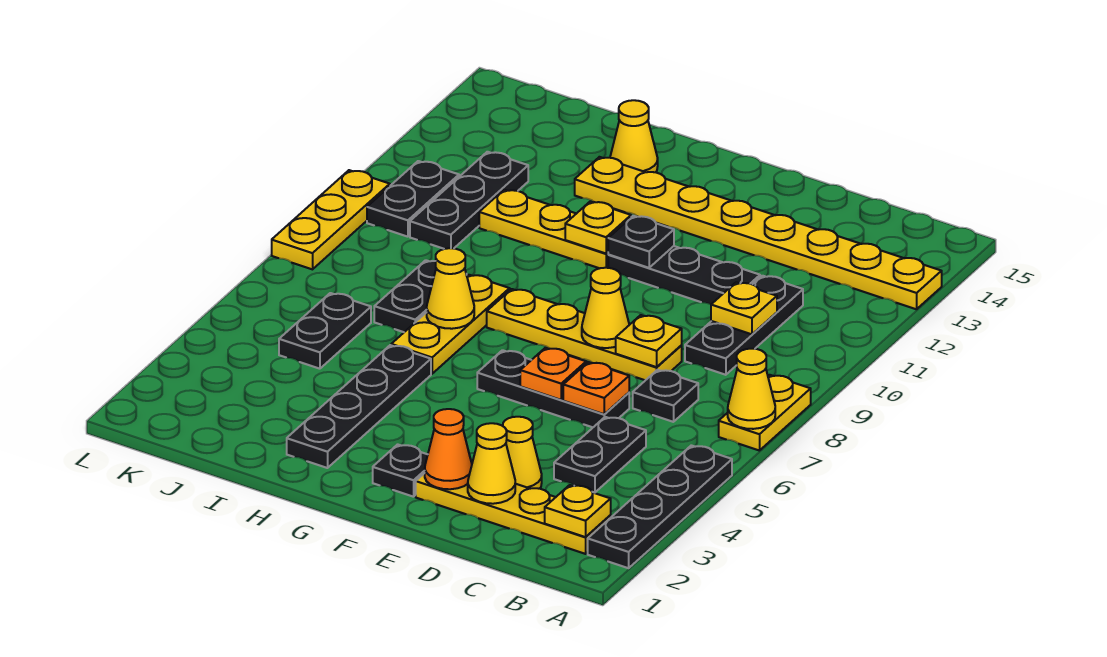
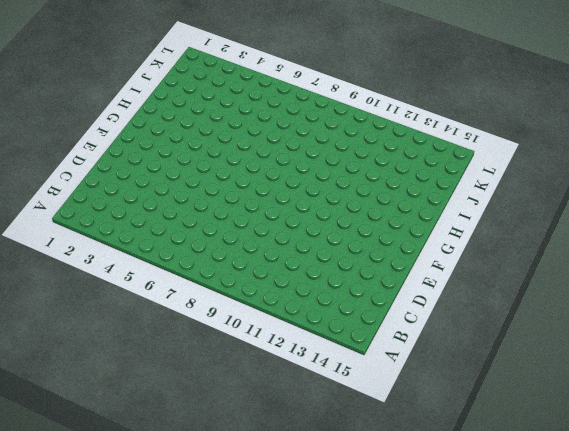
none -> black 1x4 plate [588,445,732,568]
none -> yellow 1x2 plate [719,375,811,451]
none -> yellow 1x8 plate [575,157,942,309]
none -> yellow 1x4 plate [416,473,611,554]

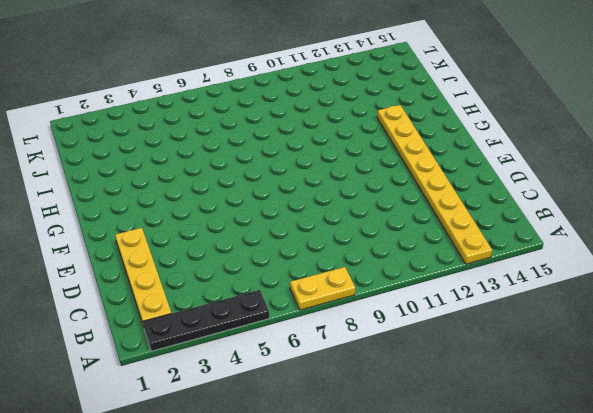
none -> black 1x2 plate [554,417,646,493]
none -> black 1x1 plate [633,370,698,422]
none -> black 1x3 plate [685,276,803,375]
none -> yellow 1x1 cone [503,417,542,489]

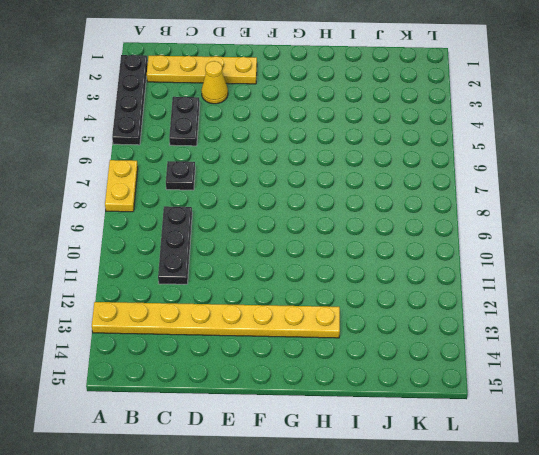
none -> black 1x3 plate [477,350,629,427]
none -> yellow 1x4 plate [487,289,682,380]
none -> black 1x3 plate [608,246,760,304]
none -> black 1x1 plate [373,444,428,497]

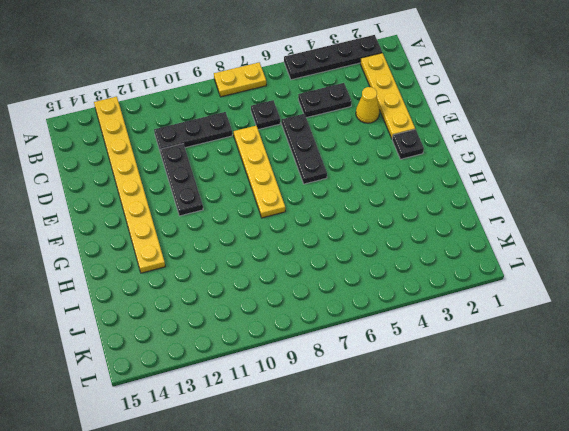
none -> yellow 1x3 plate [479,190,609,268]
none -> black 1x4 plate [287,345,431,468]
none -> yellow 1x3 plate [391,275,510,374]
none -> yellow 1x1 cone [610,100,658,172]

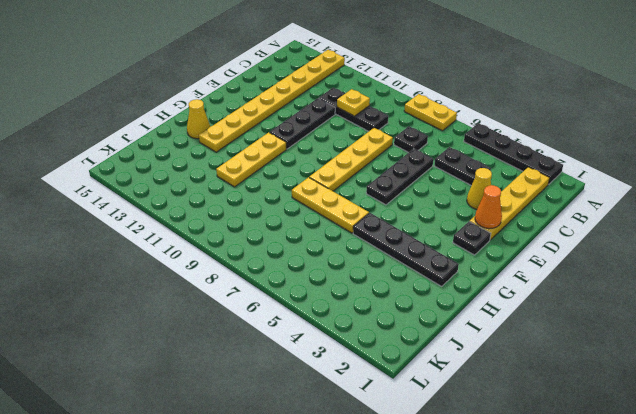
none -> black 1x2 plate [374,260,467,332]
none -> black 1x2 plate [279,293,371,369]
none -> black 1x3 plate [410,152,528,249]
none -> black 1x2 plate [367,161,459,237]

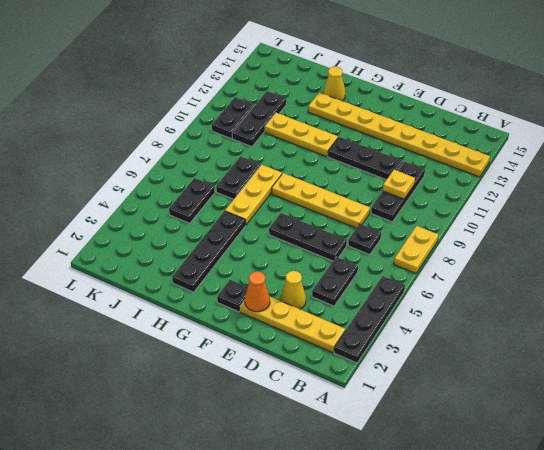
none -> yellow 1x3 plate [272,170,390,269]
none -> yellow 1x1 cone [728,349,775,429]
none -> yellow 1x1 plate [545,485,611,537]
none -> yellow 1x1 cone [468,423,515,504]

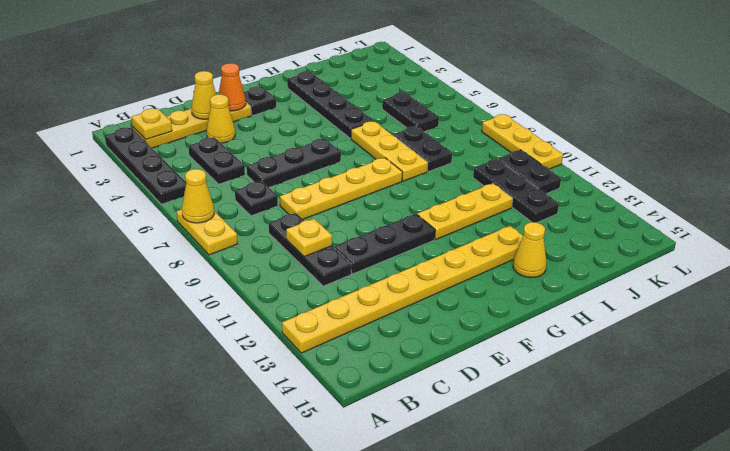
none -> orange 1x1 plate [563,362,629,414]
none -> yellow 1x1 plate [616,315,682,367]
none -> orange 1x1 plate [520,348,586,400]
none -> yellow 1x1 cone [582,268,629,348]

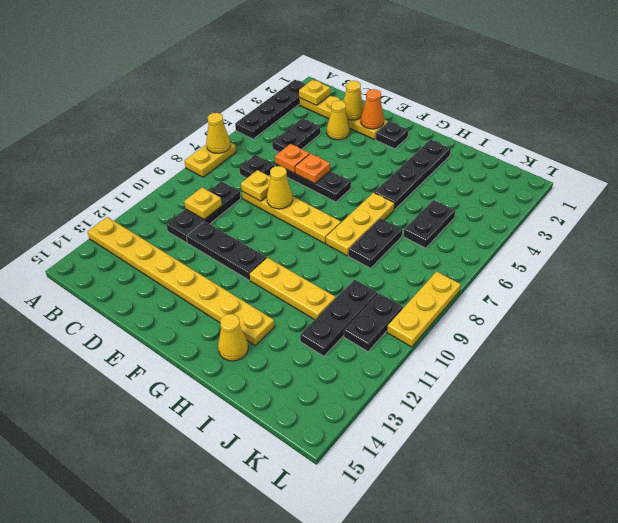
none -> black 1x1 plate [608,216,674,268]
none -> yellow 1x1 plate [565,201,631,253]
none -> yellow 1x1 cone [427,248,474,329]

